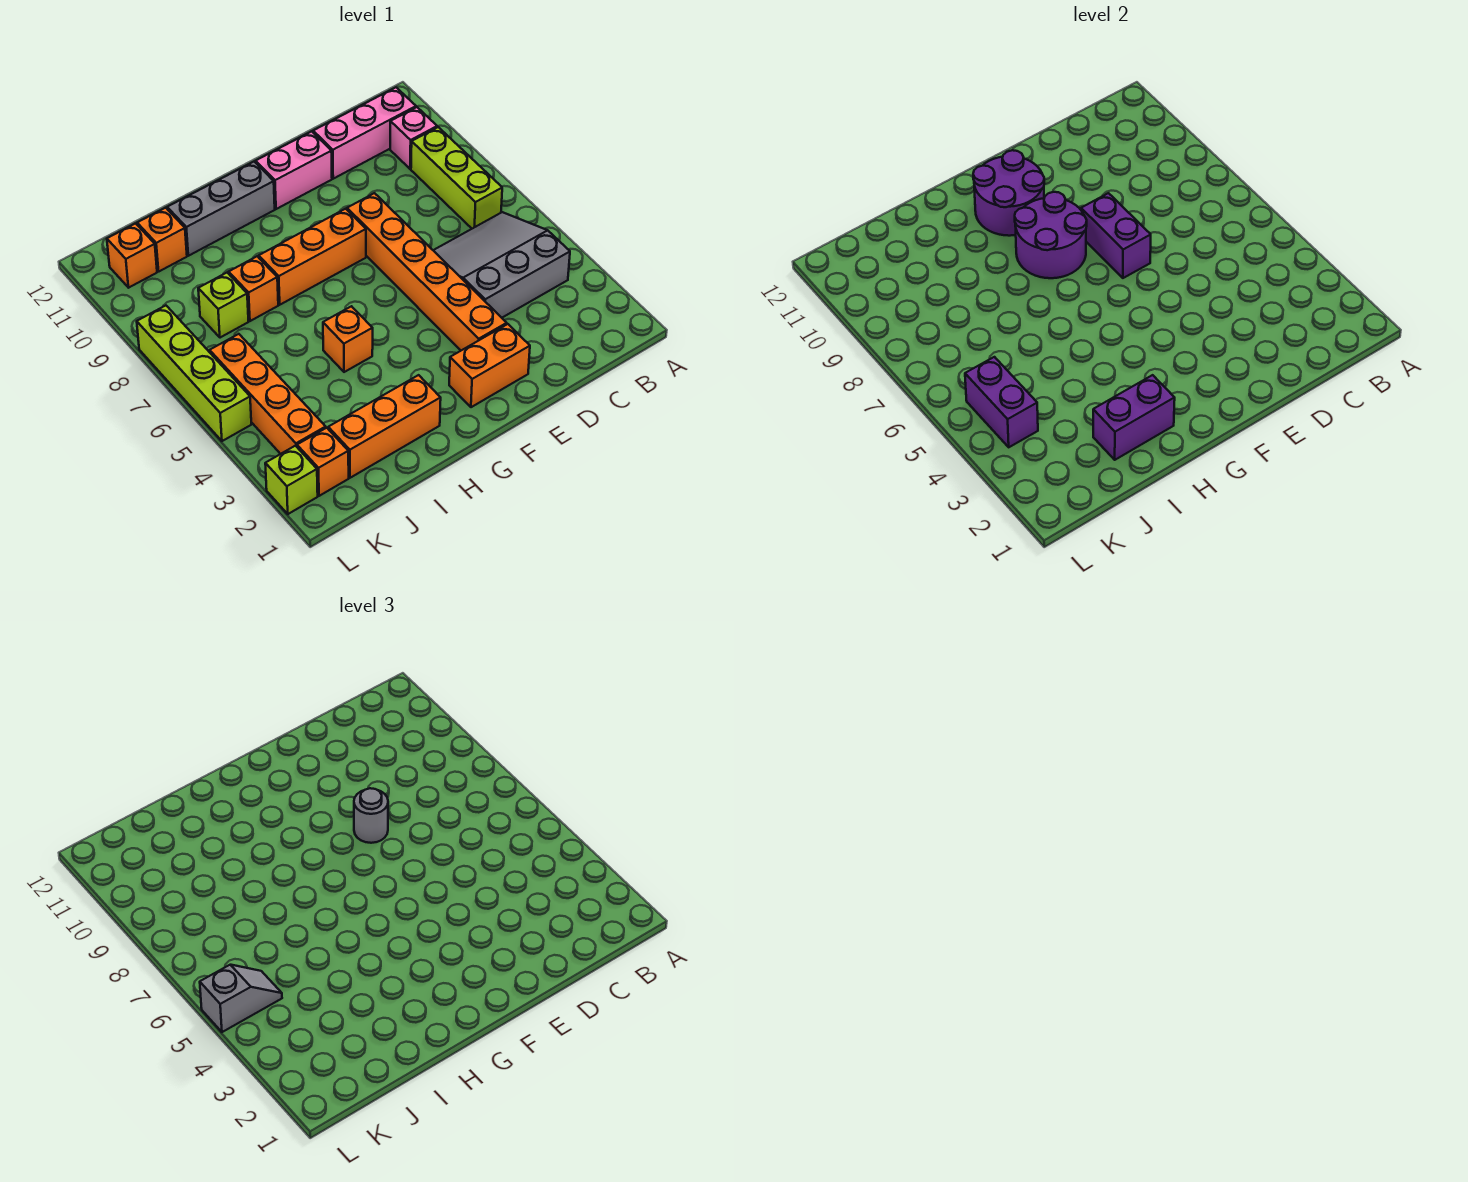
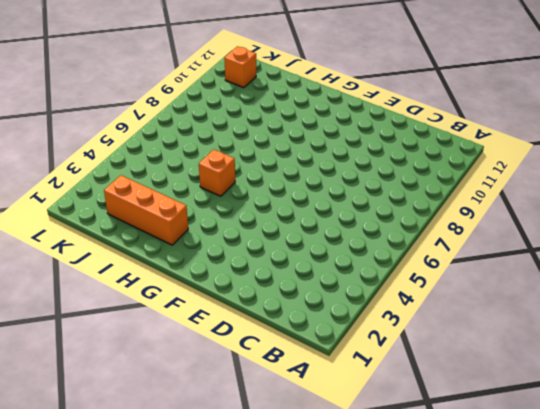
none -> grey 3x3 slope [433,212,570,318]
none -> lime 1x3 brick [411,127,502,229]
none -> pink 1x1 brick [390,107,437,169]

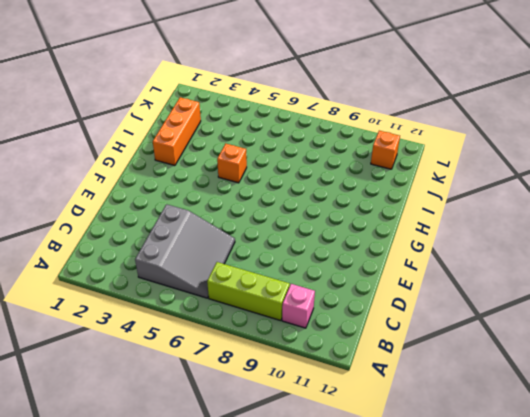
none -> pink 1x3 brick [313,87,416,179]
none -> orange 1x2 brick [449,324,530,407]
none -> orange 1x6 brick [347,193,507,350]

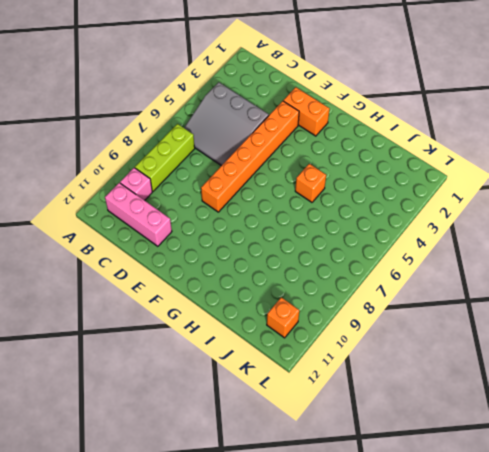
none -> pink 1x2 brick [256,131,332,209]
none -> orange 1x3 brick [259,209,366,305]
none -> grey 1x3 brick [167,162,275,256]

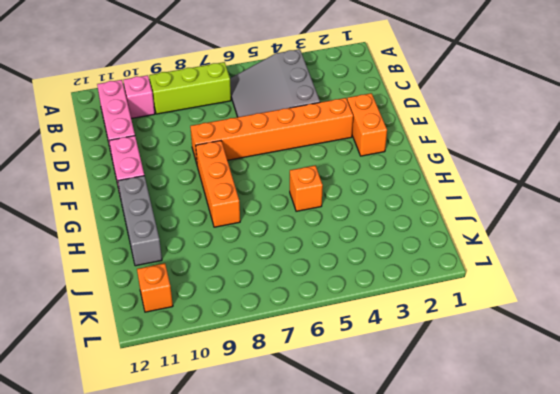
none -> orange 1x3 brick [328,375,441,478]
none -> orange 1x1 brick [229,256,278,321]
none -> lime 1x1 brick [198,273,249,338]

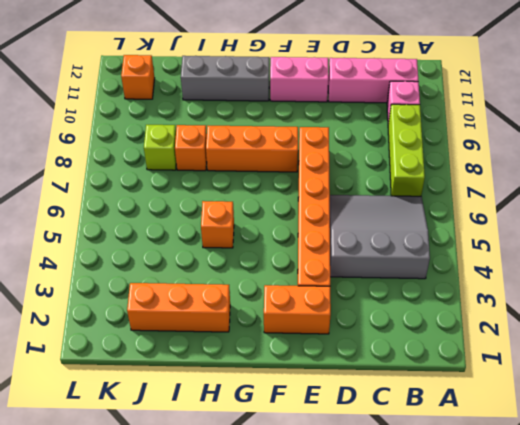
none -> orange 1x1 brick [137,208,187,271]
none -> orange 1x1 brick [297,428,349,496]
none -> orange 1x4 brick [210,334,326,454]

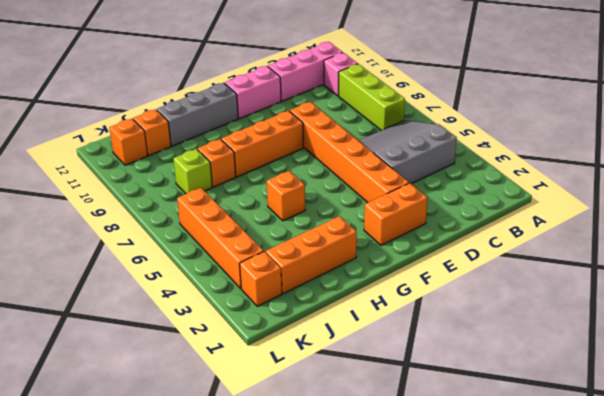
none -> lime 1x1 brick [265,446,318,514]
none -> lime 1x4 brick [137,306,251,441]
none -> purple 1x2 brick [1081,193,1151,278]

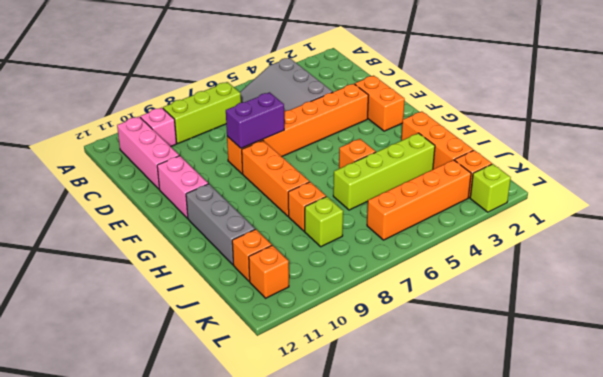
lime 1x4 brick [333,133,435,210] -> lime 1x4 brick moved to [137,306,251,441]
none -> purple 2x2 round brick [1015,192,1087,278]
none -> purple 2x2 round brick [973,150,1044,236]
none -> purple 1x2 brick [1093,375,1175,460]

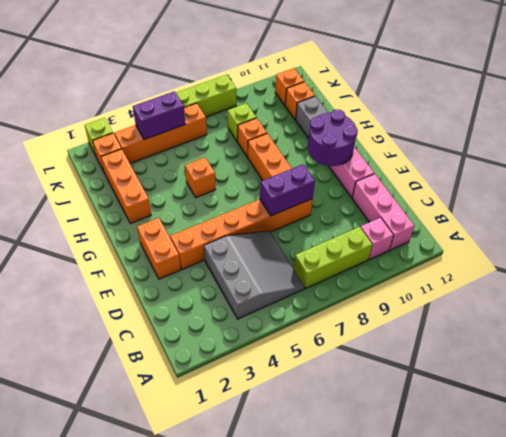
none -> purple 2x2 round brick [1015,192,1087,278]
none -> purple 1x2 brick [1093,375,1175,460]
none -> grey 1x1 round brick [354,788,388,843]

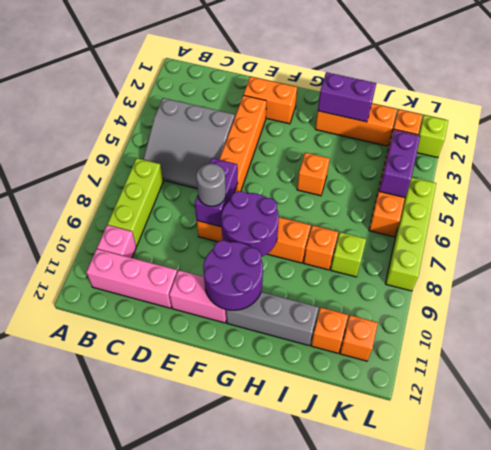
none -> grey 1x2 slope [200,965,282,1032]

